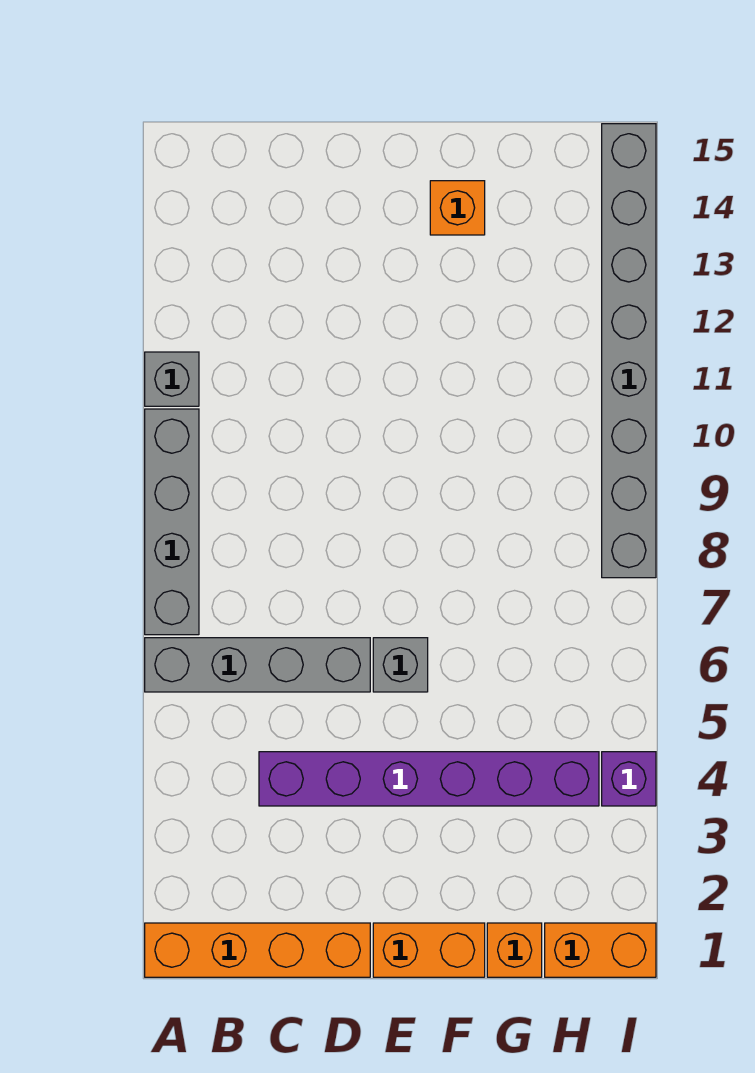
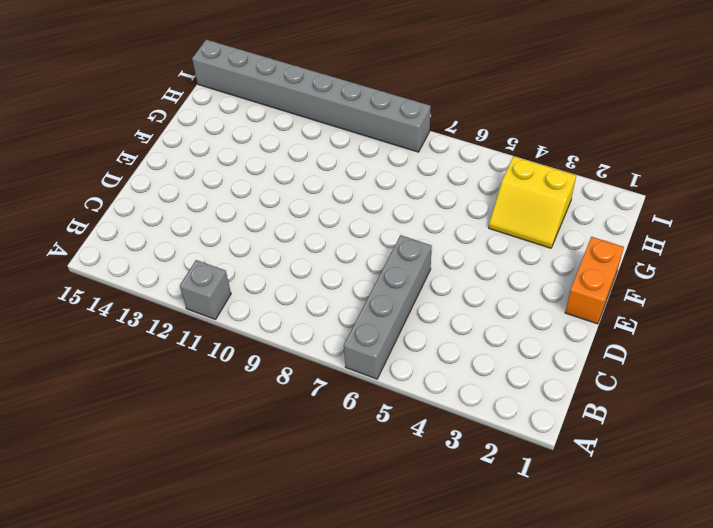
yellow 2x2 slope [489,156,576,248] -> purple 1x6 brick [259,752,599,806]
none -> orange 1x4 brick [145,923,370,977]
none -> grey 1x4 brick [145,409,199,635]
none -> grey 1x1 brick [373,638,428,692]

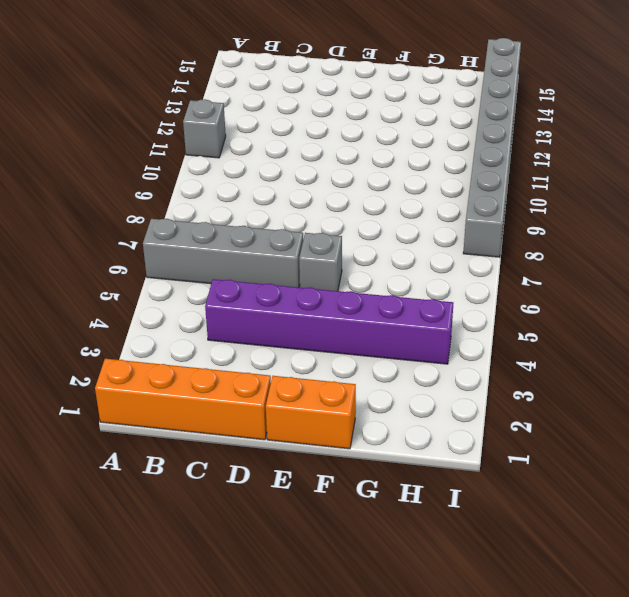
none -> grey 1x4 brick [145,409,199,635]
none -> orange 1x1 brick [430,181,485,235]
none -> orange 1x1 brick [487,923,542,977]

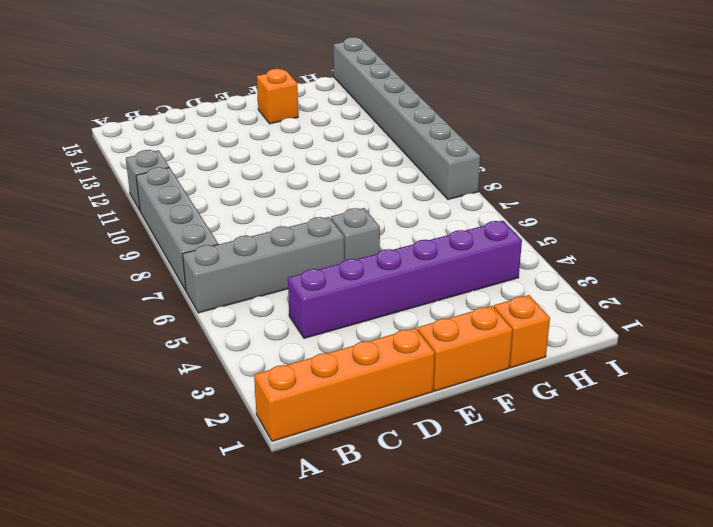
none -> orange 1x2 brick [545,923,656,977]
none -> purple 1x1 brick [602,752,656,806]

